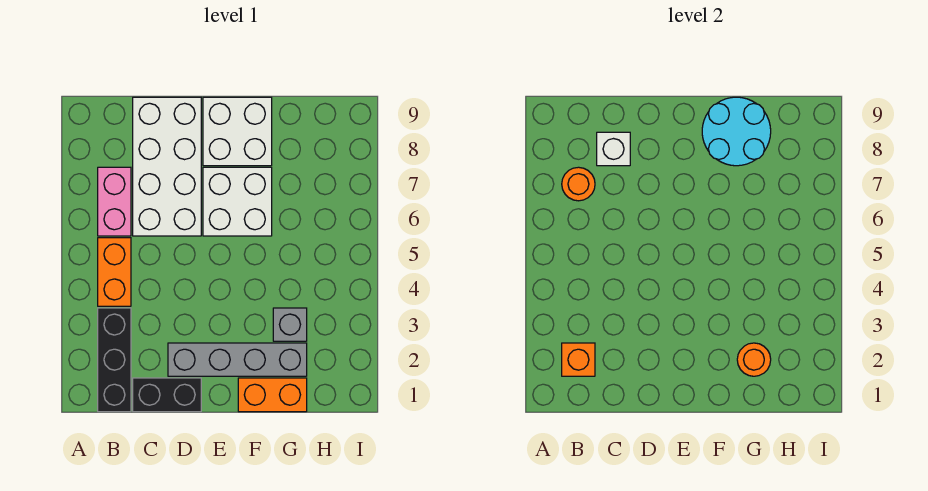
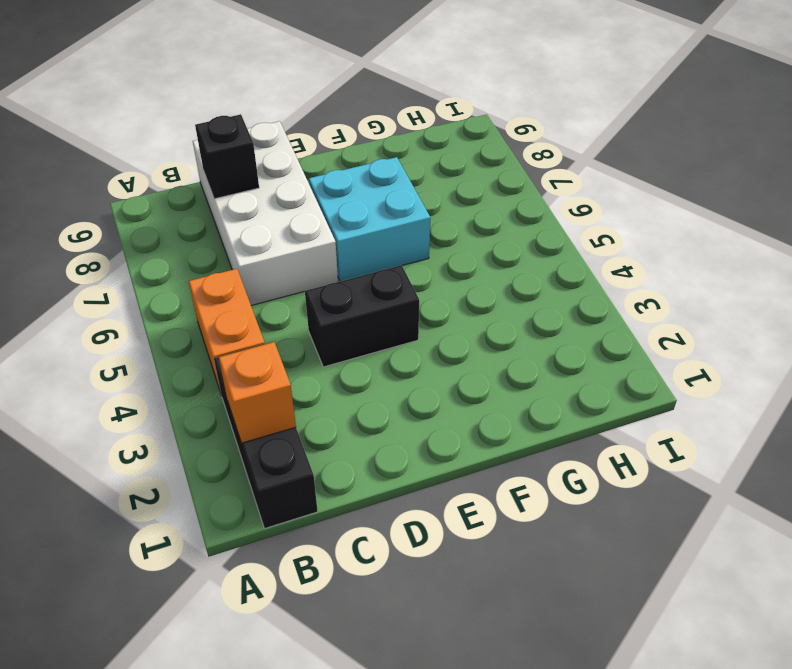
black 1x1 brick [195,114,259,199] -> white 1x1 brick [597,132,630,166]
black 1x2 brick [305,265,419,367] -> black 1x2 brick moved to [133,378,201,412]
cyan 2x2 brick [309,157,430,281] -> white 2x2 brick [203,167,272,236]
none -> pink 1x2 brick [98,167,131,236]
none -> grey 1x4 brick [168,343,307,376]
none -> white 2x2 brick [203,97,272,166]

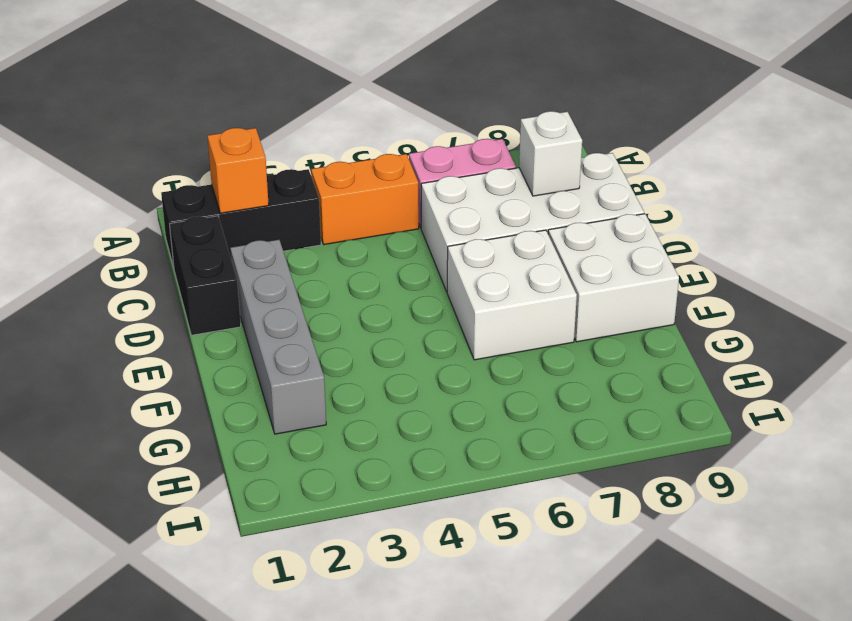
none -> orange 1x2 brick [238,378,307,412]
none -> grey 1x1 brick [273,308,307,341]
none -> orange 1x1 round brick [562,167,595,201]

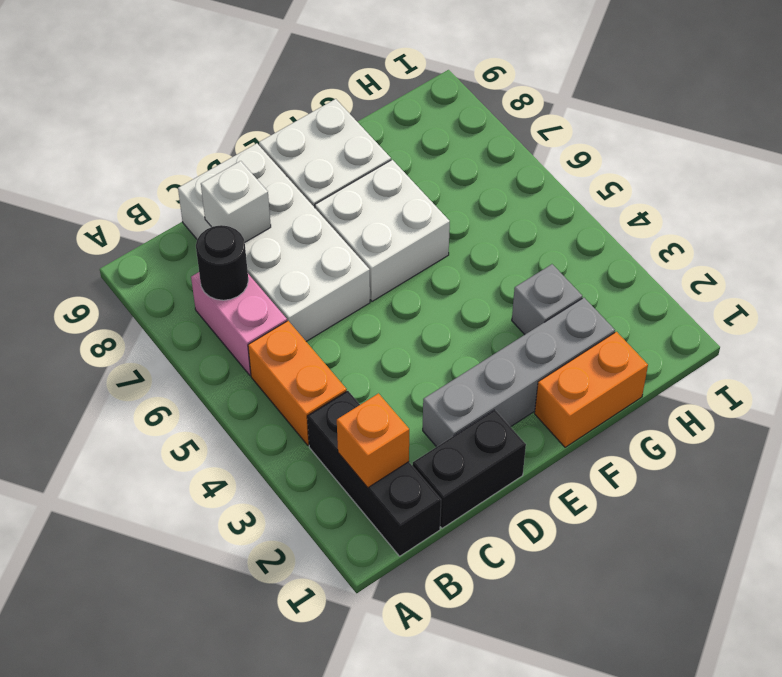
black 1x1 round brick [196,225,248,300] -> orange 1x1 round brick [562,167,595,201]
none -> cyan 2x2 round brick [702,97,771,166]
none -> orange 1x1 round brick [737,343,771,376]

